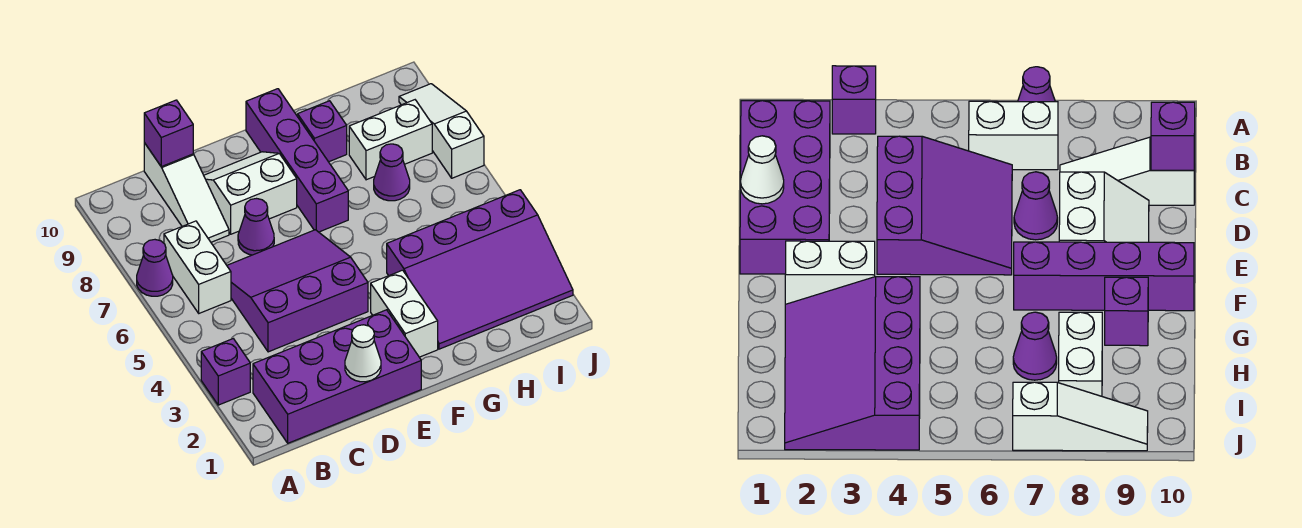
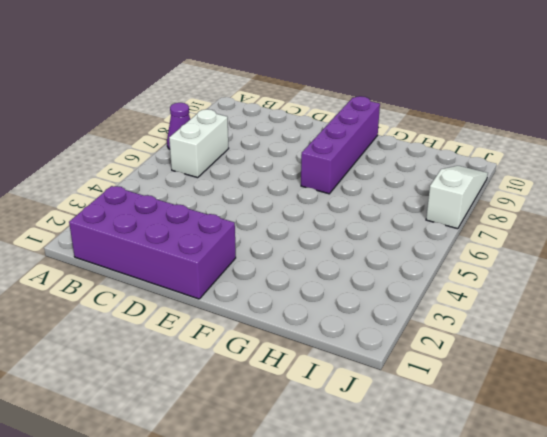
none -> purple 1x1 brick [201,339,250,405]
none -> purple 3x3 slope [227,230,368,352]
none -> white 1x3 slope [144,143,229,242]

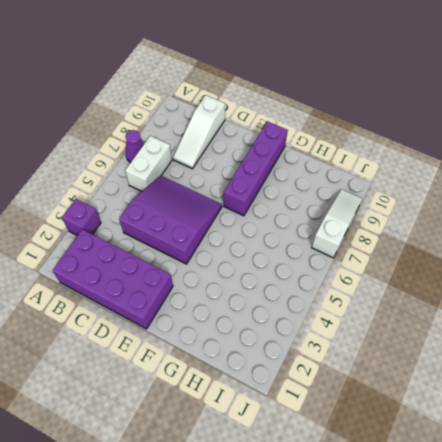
none -> purple 1x1 cone [238,199,274,255]
none -> white 2x2 slope [204,152,297,234]
none -> white 1x2 brick [371,270,438,357]

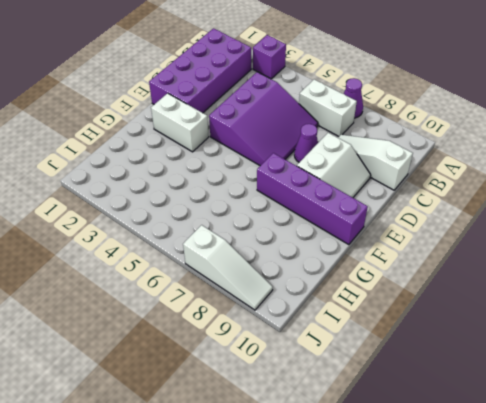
none -> purple 3x4 slope [387,190,573,349]
none -> purple 1x1 brick [298,101,347,162]
none -> purple 1x1 cone [374,144,410,201]

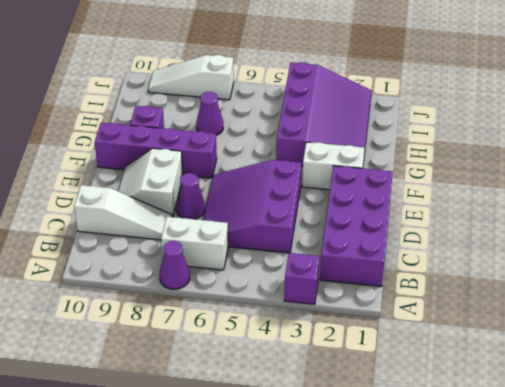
none -> white 1x2 brick [349,100,432,180]
none -> purple 1x1 brick [144,100,193,167]
none -> white 1x1 cone [345,325,381,382]

